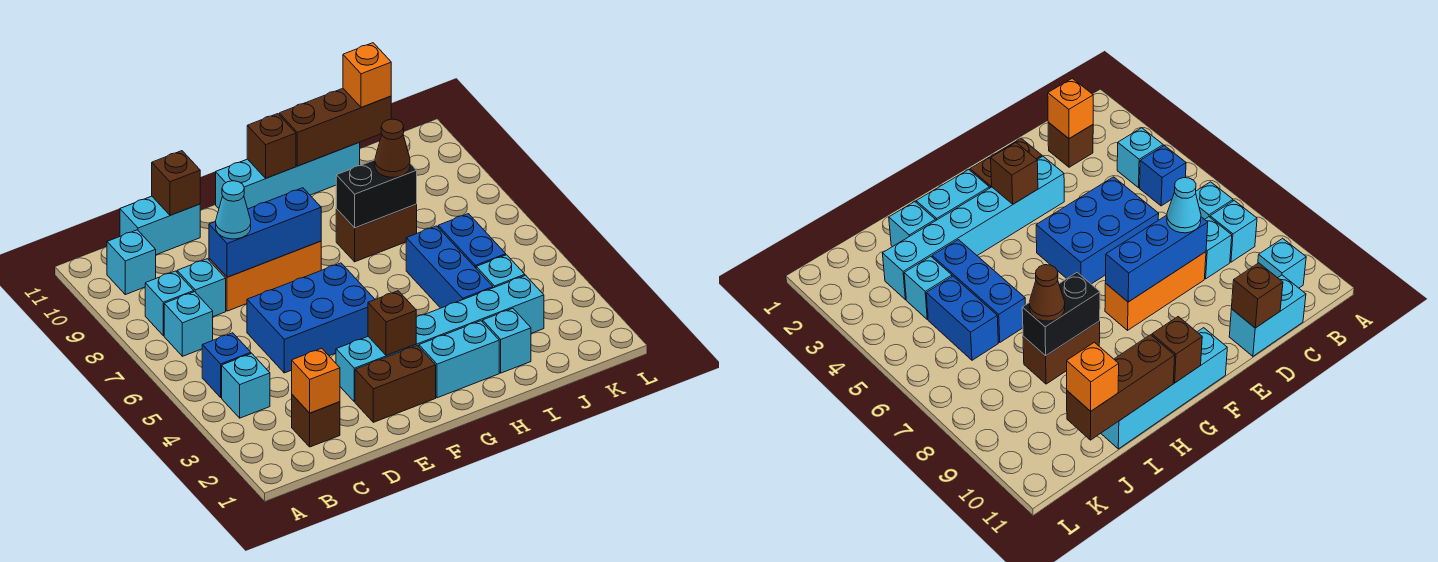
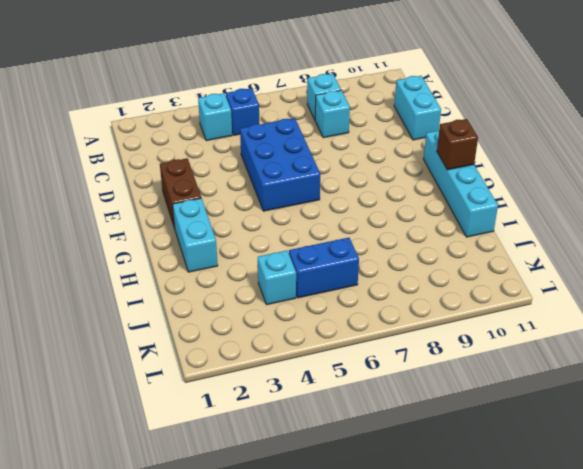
none -> cyan 1x1 brick [164,292,213,356]
none -> cyan 1x1 brick [107,230,156,295]
none -> brown 1x1 brick [292,395,340,447]

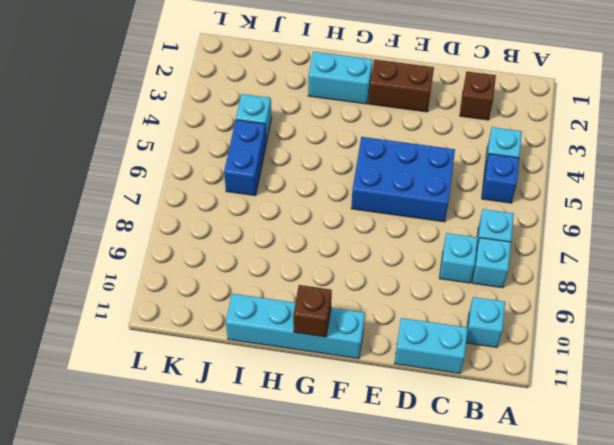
none -> orange 1x3 brick [209,241,321,311]
none -> cyan 1x6 brick [336,275,544,402]
none -> brown 1x2 brick [336,204,417,262]

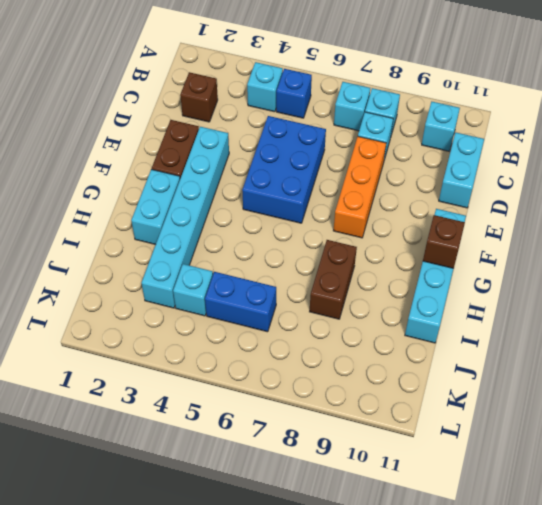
none -> cyan 1x1 brick [483,308,531,373]
none -> blue 1x3 brick [406,226,493,308]
none -> orange 1x1 brick [292,348,340,413]

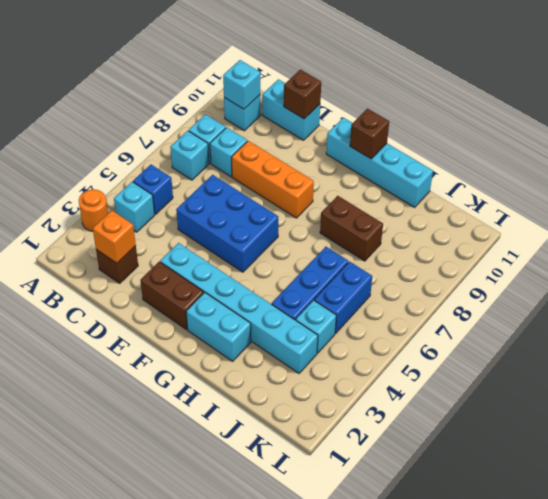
orange 1x1 round brick [79,189,108,231] -> none
cyan 1x1 brick [223,60,260,109] -> cyan 1x1 brick moved to [483,308,531,373]
none -> blue 1x3 brick [209,188,321,277]
none -> brown 1x1 brick [368,291,416,356]
none -> black 1x2 brick [336,160,417,228]

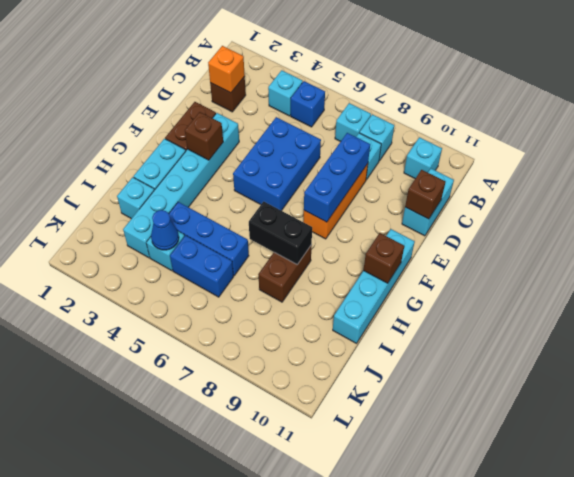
black 1x2 brick [249,201,312,264] -> black 1x2 brick turned to [336,160,417,228]
blue 1x1 cone [151,210,179,250] -> none
none -> brown 1x3 brick [279,88,391,166]
none -> cyan 1x1 cone [216,181,251,239]
none -> brown 1x1 cone [375,119,410,177]

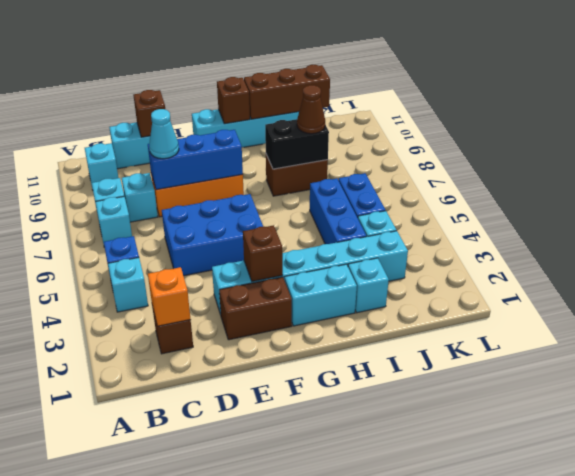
none -> orange 1x1 brick [343,43,391,108]

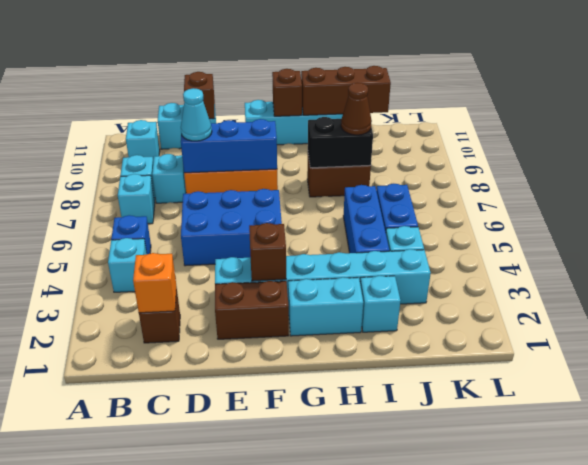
none -> orange 1x1 brick [343,43,391,108]

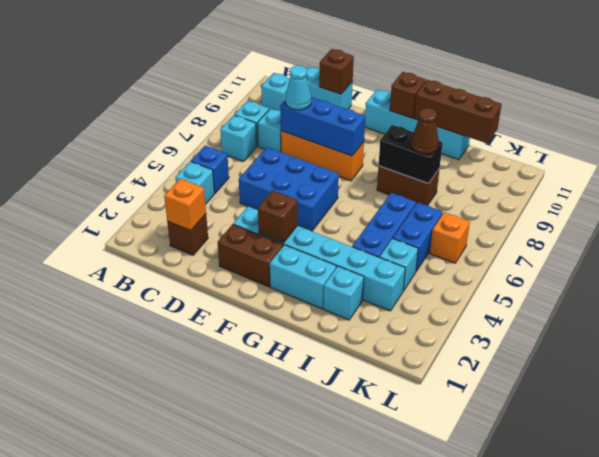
orange 1x1 brick [430,212,470,263] -> orange 1x1 brick moved to [343,43,391,108]

